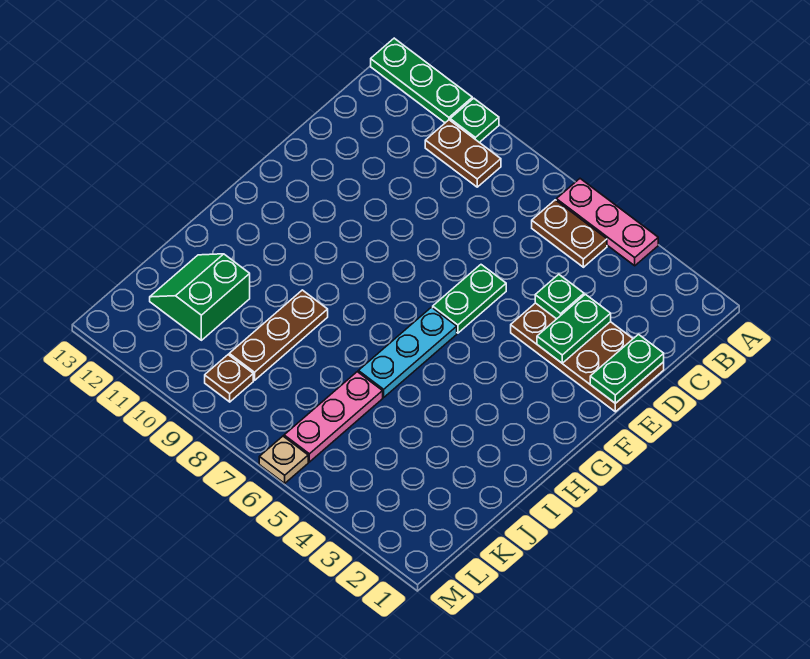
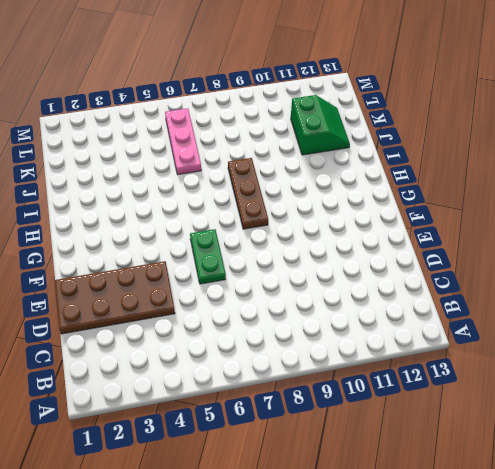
brown 1x3 plate [228,158,268,229] -> brown 1x3 plate moved to [229,290,328,380]
none -> pink 1x3 plate [556,179,658,266]
none -> green 1x1 plate [450,98,499,142]
none -> green 1x3 plate [371,38,472,123]

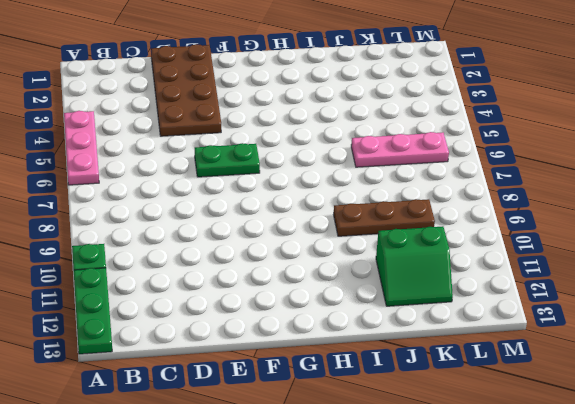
none -> brown 1x2 plate [532,200,607,267]
none -> brown 1x2 plate [425,120,501,187]
none -> cyan 1x3 plate [358,307,457,397]

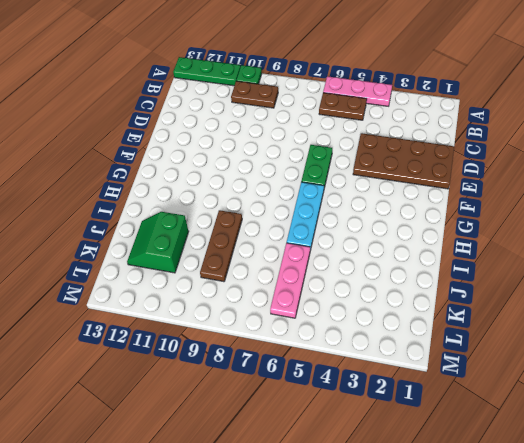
none -> brown 1x1 plate [205,355,253,402]
none -> tan 1x1 plate [259,436,308,483]
none -> green 1x2 plate [590,334,664,403]

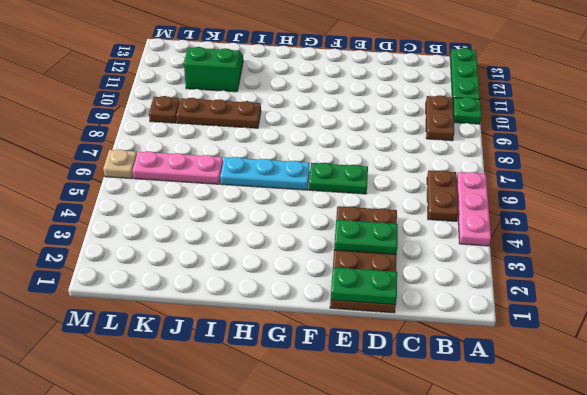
none -> green 1x1 plate [535,274,584,319]

